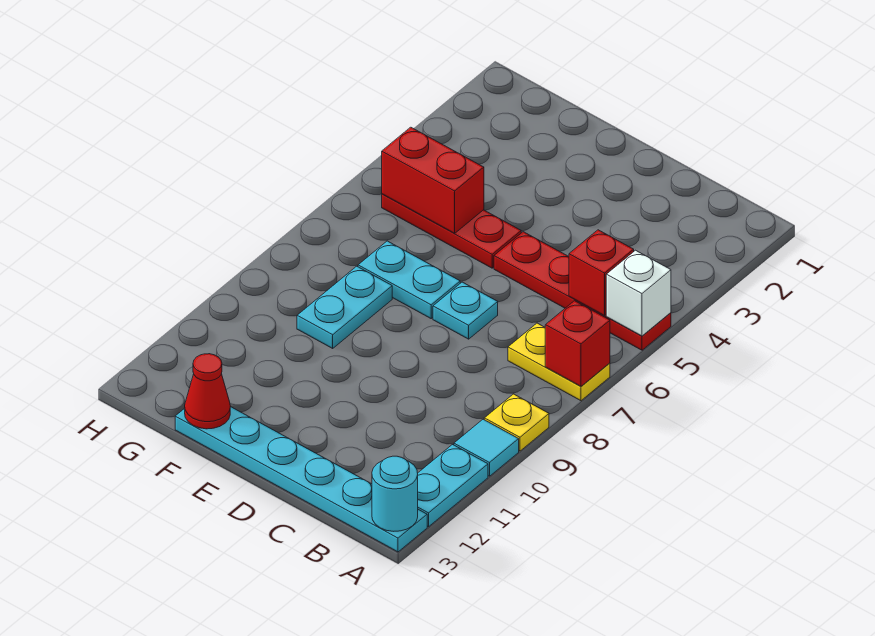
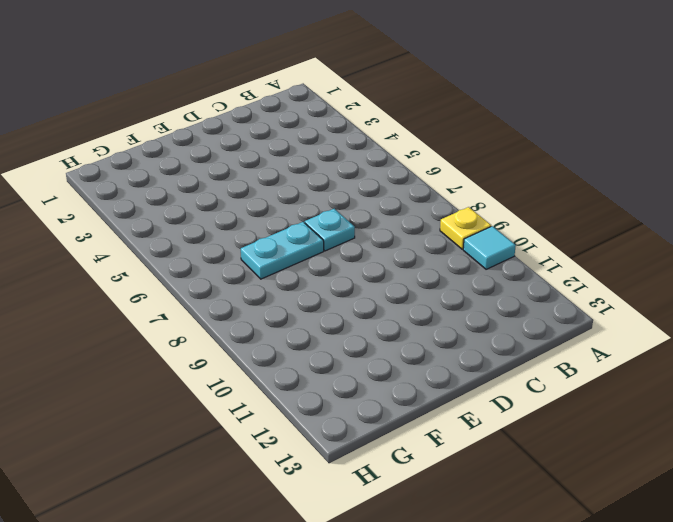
none -> red 1x4 plate [494,232,671,350]
none -> yellow 1x2 plate [508,323,610,401]
none -> cyan 1x2 plate [418,445,488,527]

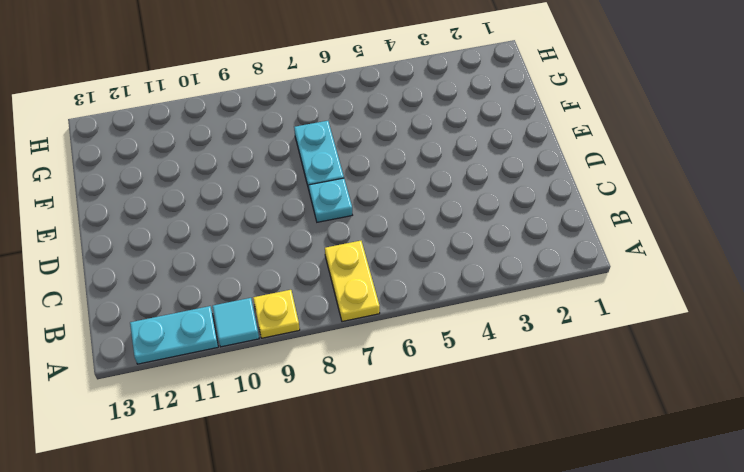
none -> red 1x4 plate [494,232,671,350]
none -> cyan 1x6 plate [175,407,427,552]
none -> red 1x3 plate [382,194,521,268]

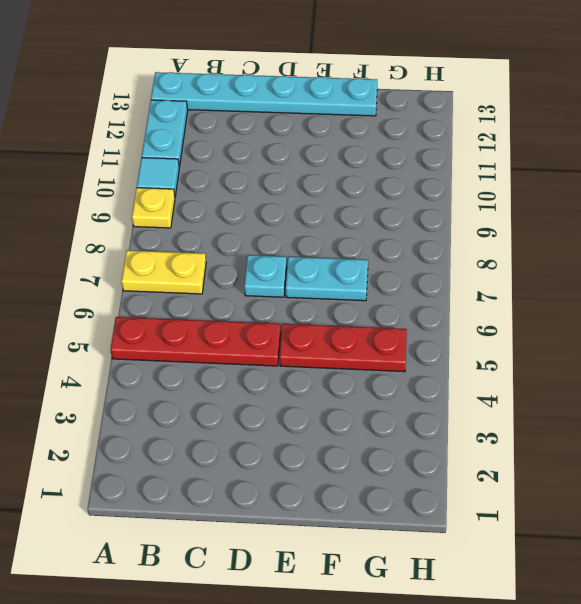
none -> cyan 1x2 plate [297,266,392,348]
none -> white 1x1 brick [606,250,671,336]
none -> red 1x1 brick [545,301,610,386]

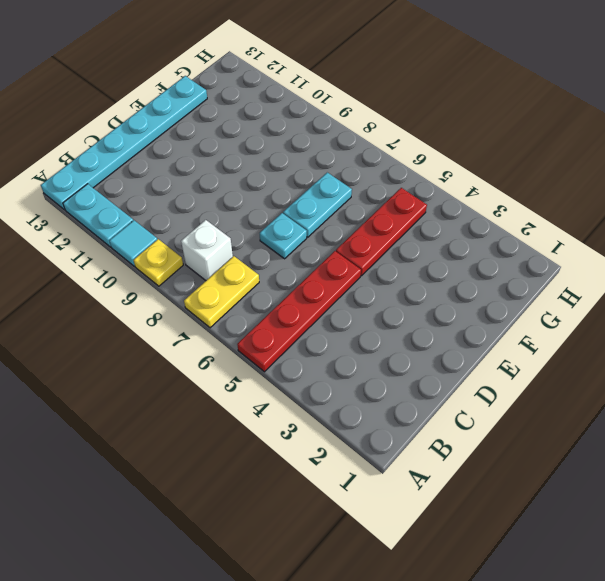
white 1x1 brick [181,220,233,280] -> white 1x1 brick moved to [606,250,671,336]
none -> cyan 1x2 plate [297,266,392,348]
none -> red 1x1 brick [545,301,610,386]
none -> cyan 1x1 round brick [372,456,418,531]

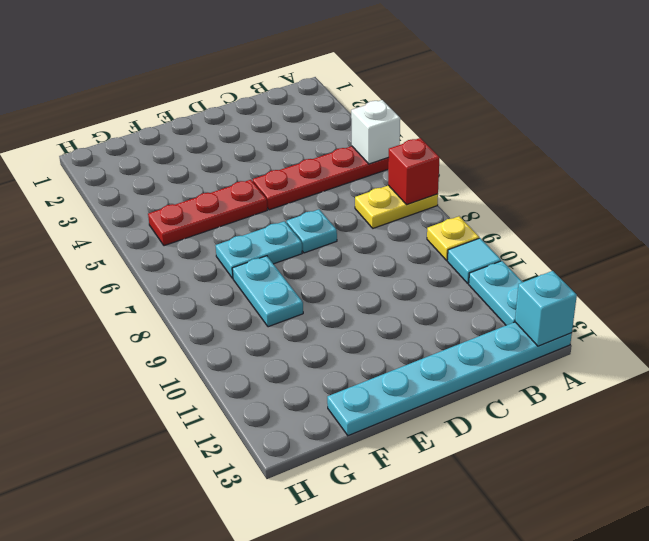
cyan 1x1 brick [515,271,577,346] -> cyan 1x1 round brick [372,456,418,531]
none -> red 1x1 brick [569,230,634,315]
none -> red 1x2 brick [382,127,484,233]
none -> red 1x1 cone [185,354,230,429]

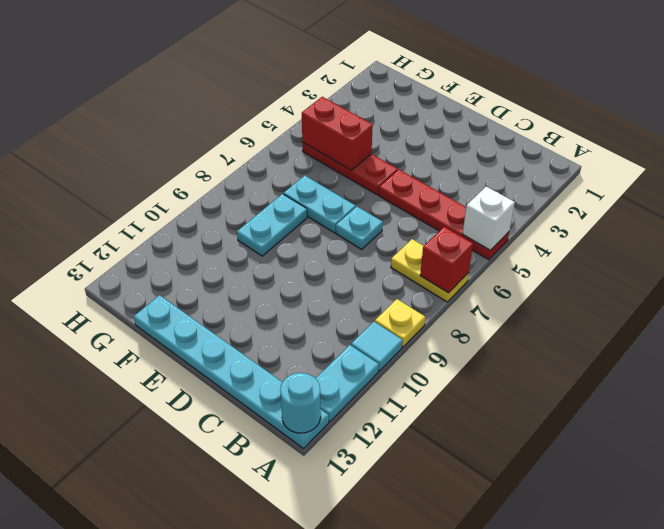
none -> red 1x1 brick [569,230,634,315]
none -> red 1x1 cone [185,354,230,429]

